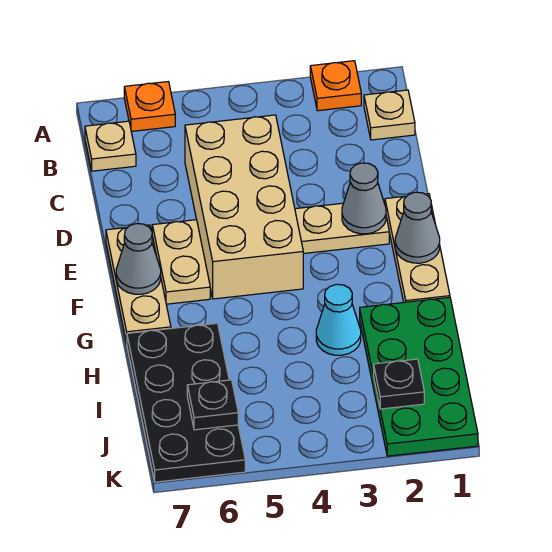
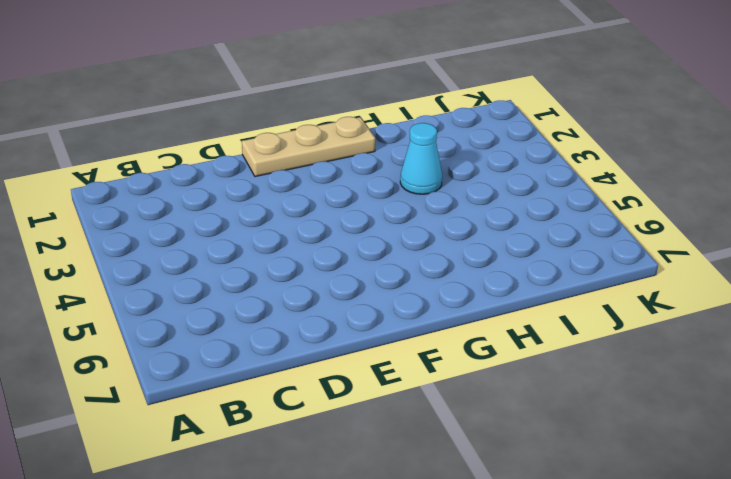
none -> orange 1x1 plate [310,61,361,111]
none -> orange 1x1 plate [124,82,175,131]
none -> tan 1x1 plate [364,90,415,140]

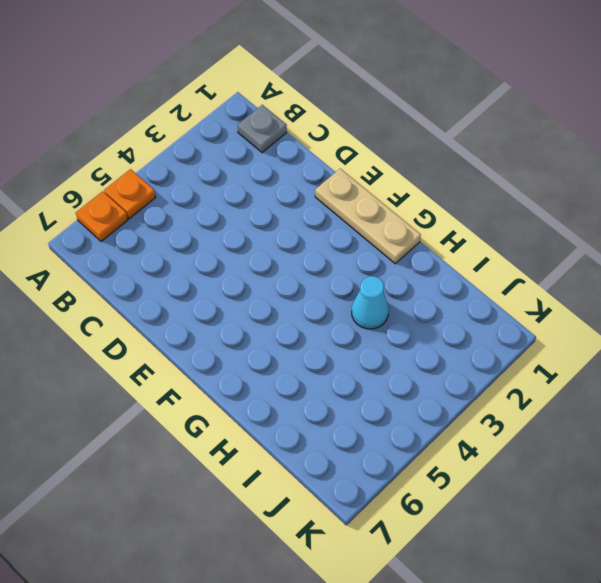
orange 1x1 plate [104,169,156,219] -> orange 1x1 plate moved to [310,61,361,111]
grey 1x1 plate [238,105,287,153] -> tan 1x1 plate [364,90,415,140]
none -> tan 1x1 plate [85,121,136,171]
none -> tan 2x4 brick [185,115,303,299]
none -> tan 1x2 plate [295,203,389,254]

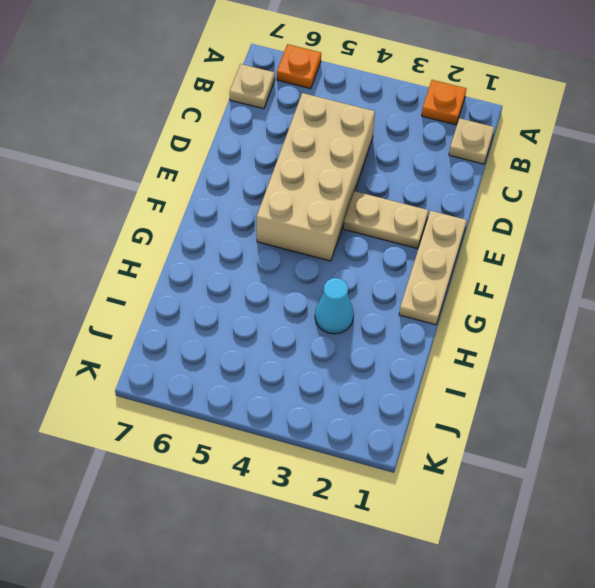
none -> tan 1x2 plate [152,220,210,304]
none -> tan 1x3 plate [106,225,171,343]
none -> green 2x4 plate [360,297,478,456]

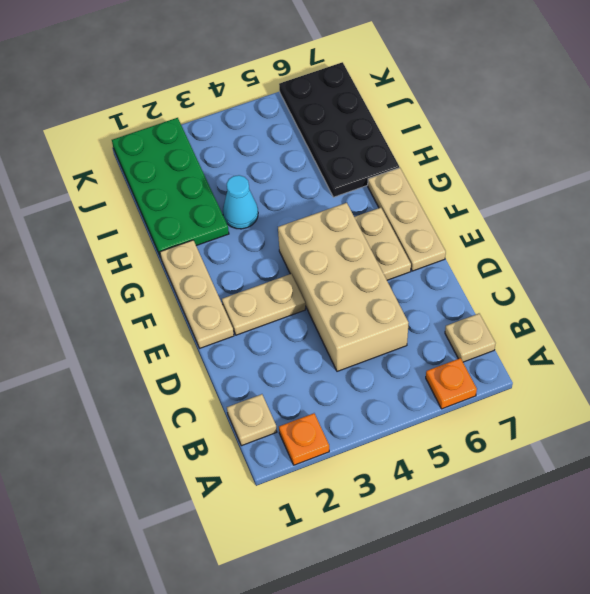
none -> grey 1x1 cone [342,163,386,234]
none -> grey 1x1 cone [395,192,440,263]
none -> grey 1x1 cone [116,224,161,294]

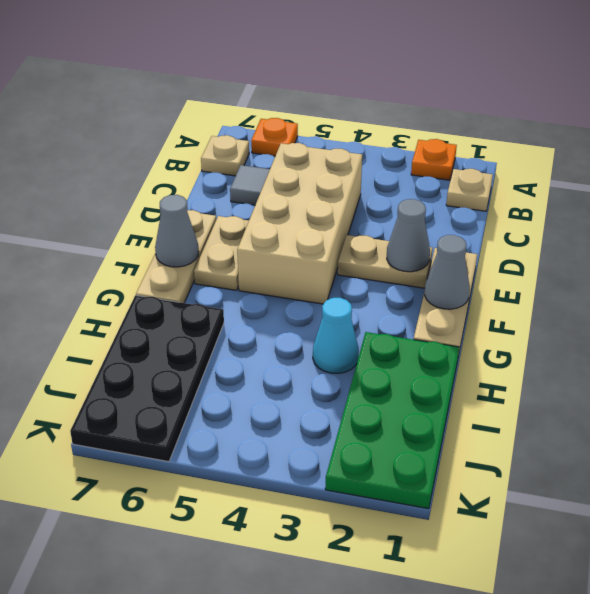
grey 1x1 tile [230,165,270,205] -> none
none -> black 1x1 plate [374,359,424,409]
none -> black 1x1 plate [187,380,238,430]

